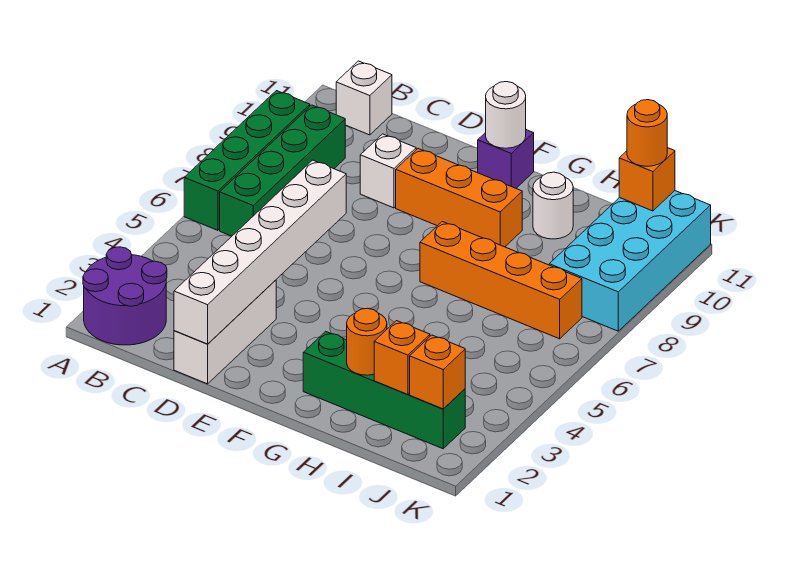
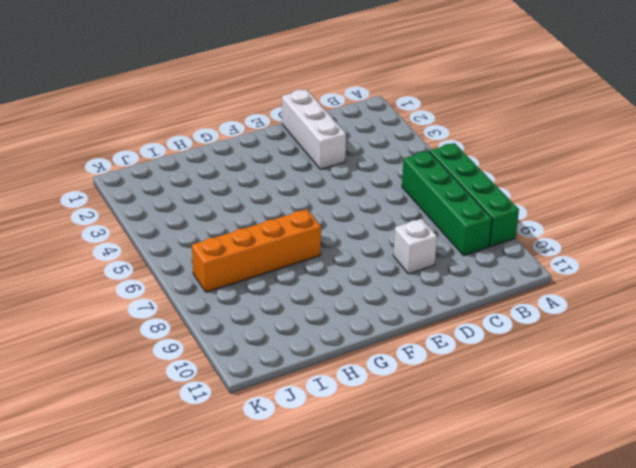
none -> purple 2x2 round brick [83,247,167,345]
none -> white 1x1 brick [336,61,392,135]
none -> orange 1x3 brick [396,149,522,247]

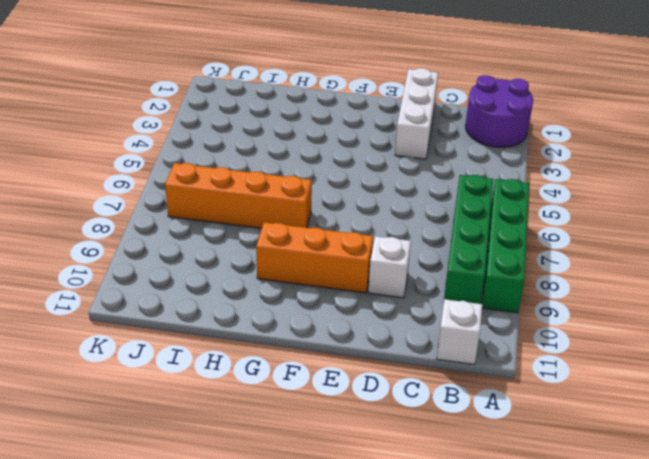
none -> purple 1x1 brick [478,130,534,188]
none -> green 1x4 brick [303,331,465,449]
none -> white 1x1 round brick [533,172,573,239]

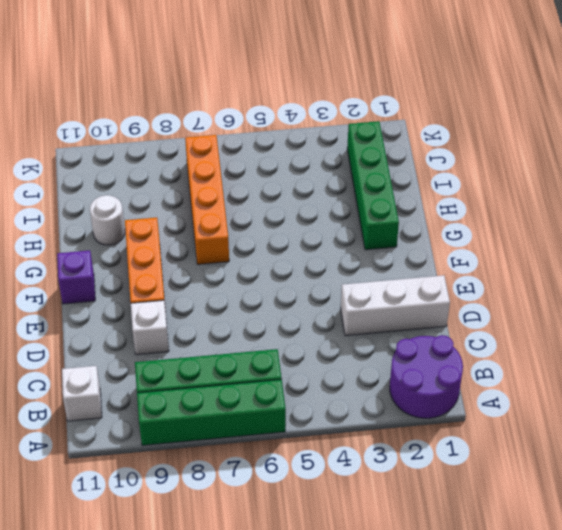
none -> cyan 2x4 brick [549,191,711,331]
none -> white 1x6 brick [174,160,346,344]
none -> white 1x1 round brick [486,82,526,148]

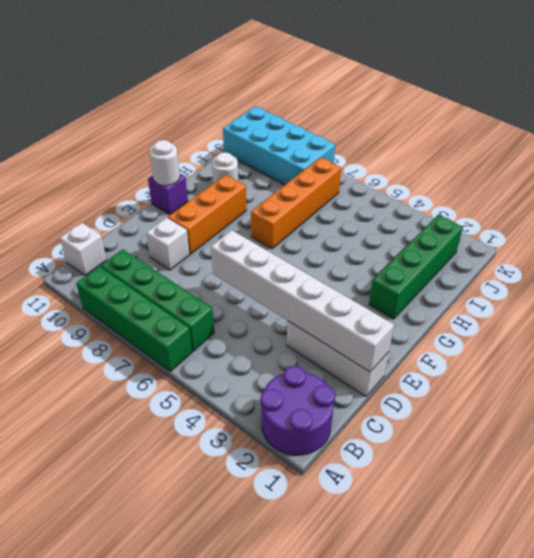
none -> orange 1x1 round brick [347,308,387,375]
none -> orange 1x1 brick [374,321,430,394]
none -> orange 1x1 brick [410,335,465,409]

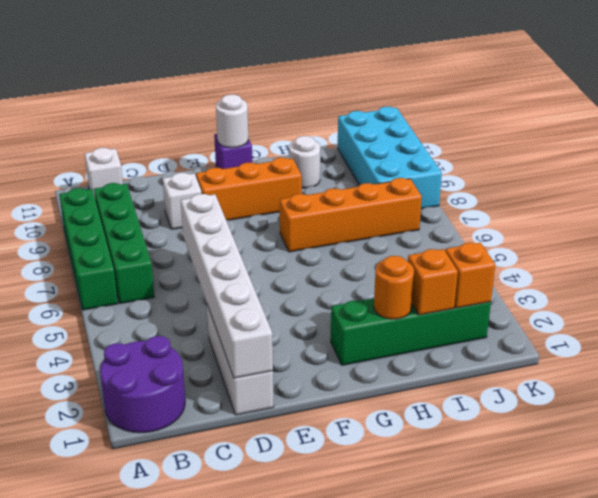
none -> orange 1x1 brick [619,148,675,211]
none -> orange 1x1 round brick [627,100,667,166]

